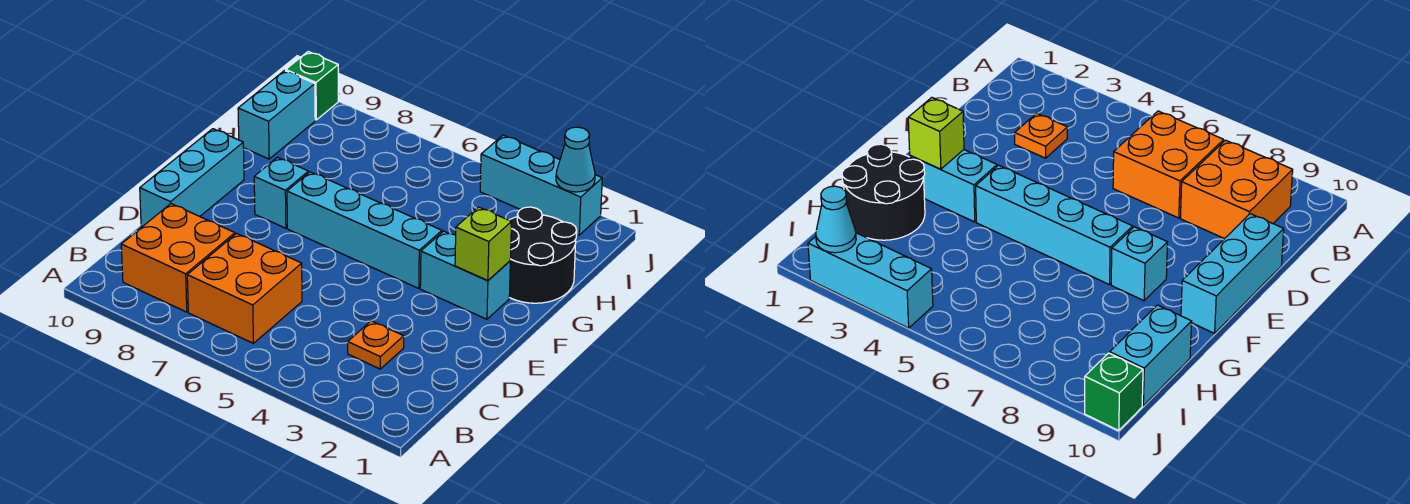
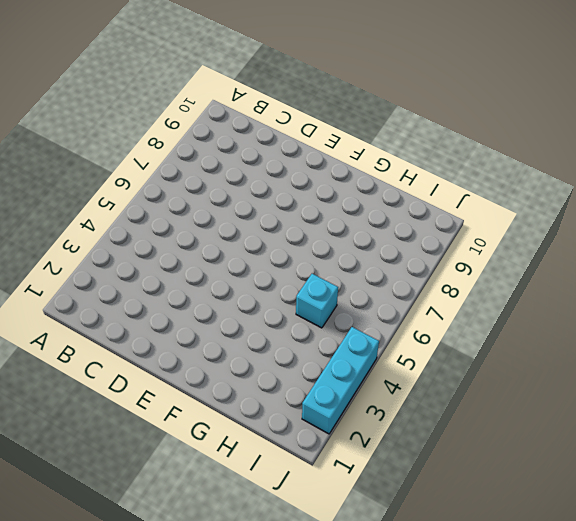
cyan 1x1 brick [296,274,338,328] -> cyan 1x1 brick moved to [254,157,309,228]
none -> orange 2x2 brick [187,233,302,343]
none -> orange 2x2 brick [121,204,235,312]
none -> orange 1x1 plate [348,321,404,369]

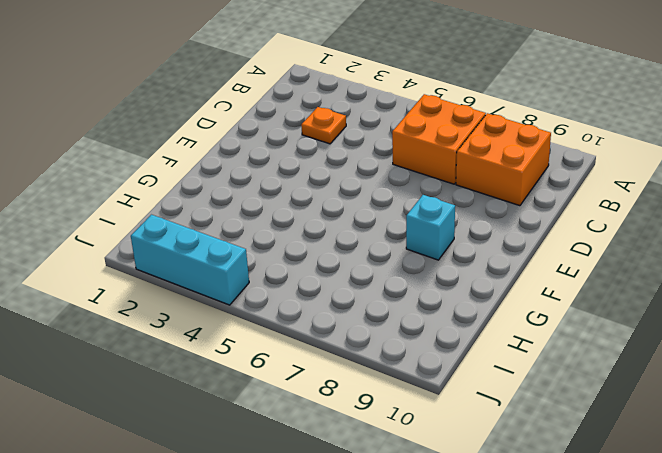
none -> cyan 1x3 brick [140,129,244,226]
none -> cyan 1x2 brick [420,231,510,319]
none -> cyan 1x4 brick [287,172,442,288]

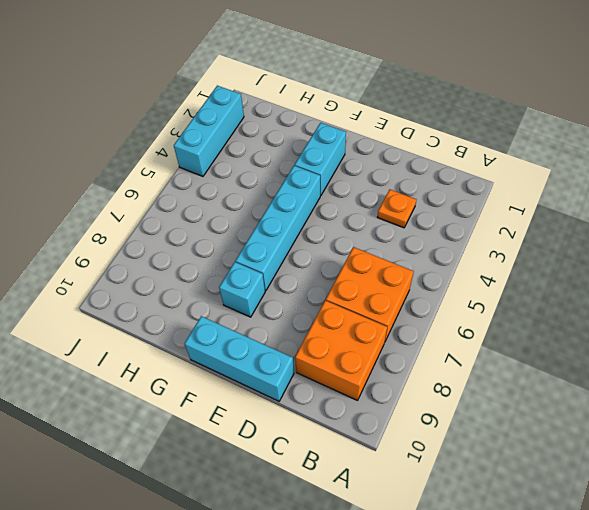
none -> black 2x2 round brick [509,207,577,303]
none -> cyan 1x2 brick [238,70,315,159]
none -> green 1x1 brick [286,52,338,120]

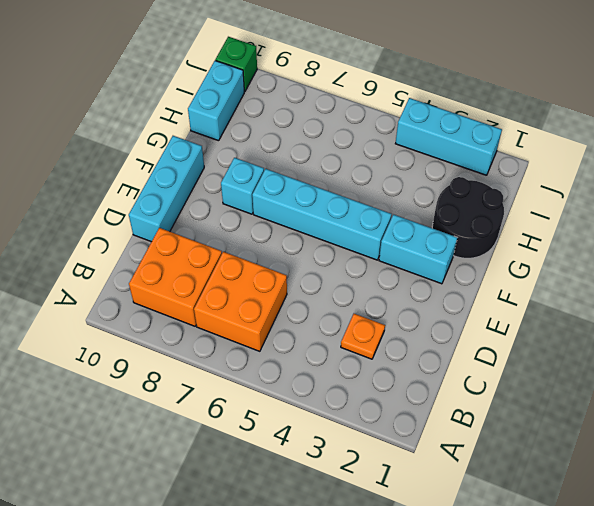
none -> lime 1x1 brick [455,207,512,280]
none -> cyan 1x1 cone [556,127,595,192]

